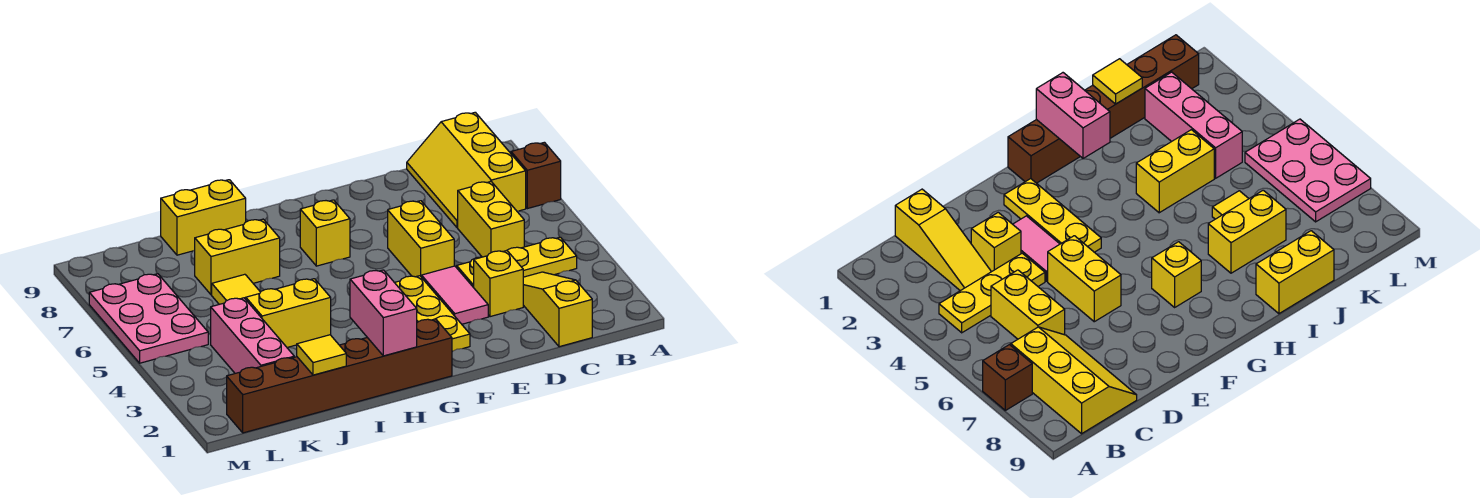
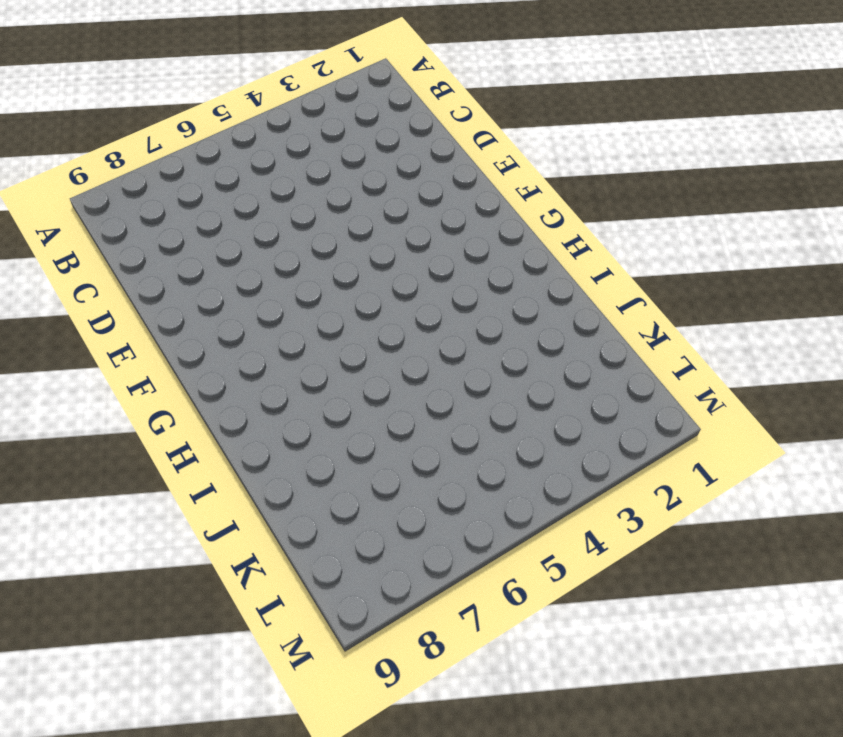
none -> brown 1x1 brick [511,142,561,209]
none -> yellow 1x3 plate [457,237,577,288]
none -> yellow 2x3 slope [407,112,526,228]

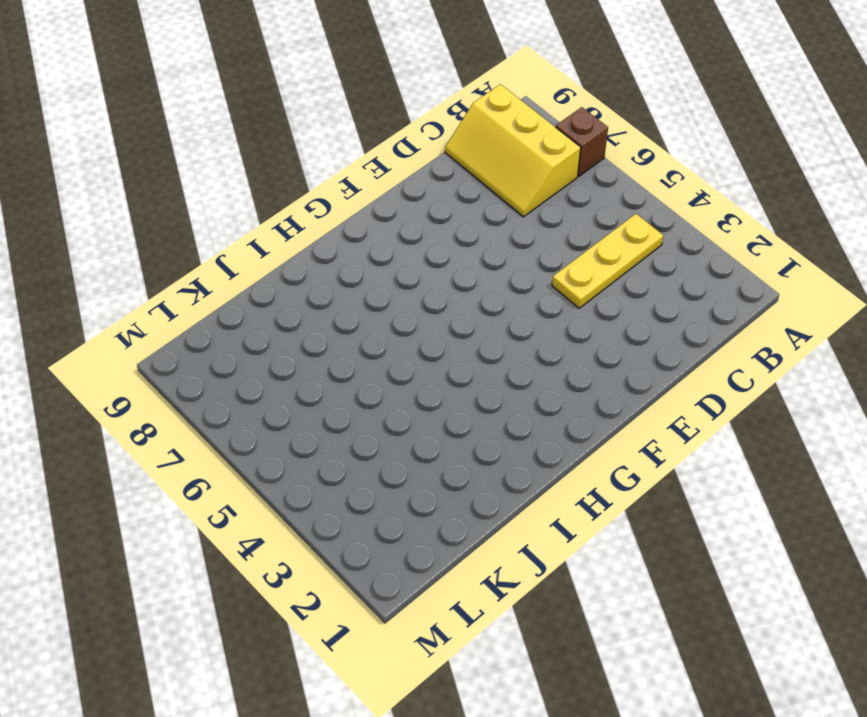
none -> yellow 1x3 slope [523,272,592,347]
none -> yellow 1x2 brick [458,181,524,257]
none -> yellow 1x1 brick [474,251,523,317]

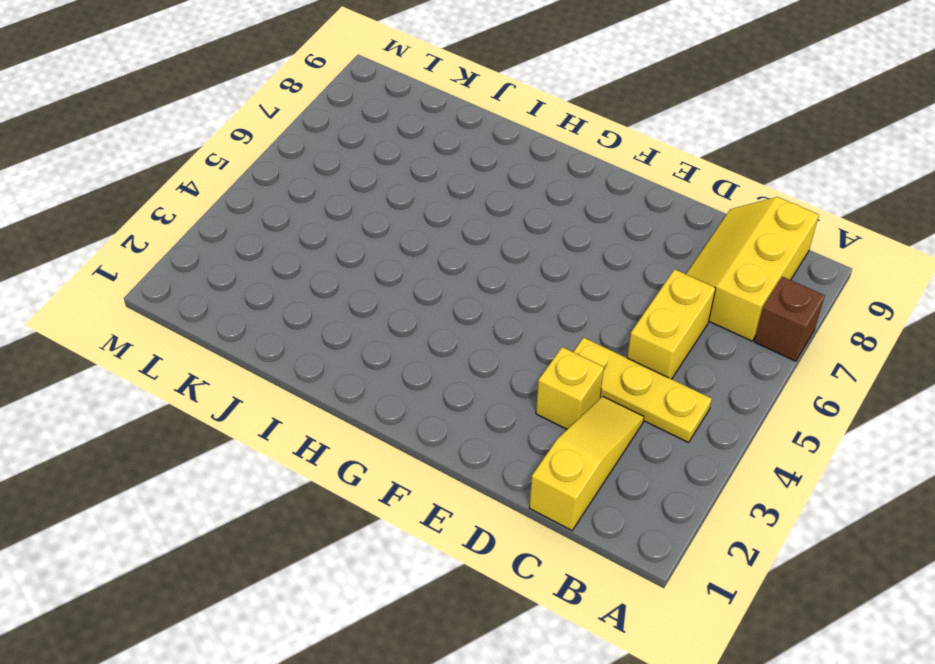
none -> pink 1x2 tile [422,266,488,324]
none -> yellow 1x2 brick [388,201,454,277]
none -> yellow 1x3 plate [394,276,470,351]

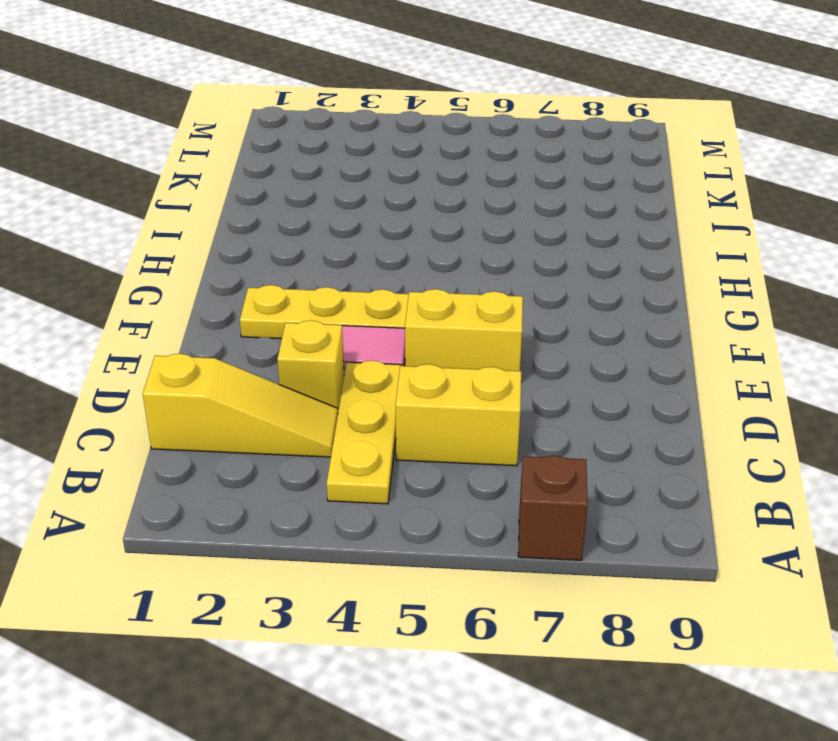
none -> yellow 2x3 slope [407,112,526,228]
none -> brown 1x6 brick [227,319,452,433]
none -> yellow 1x1 brick [300,200,350,266]

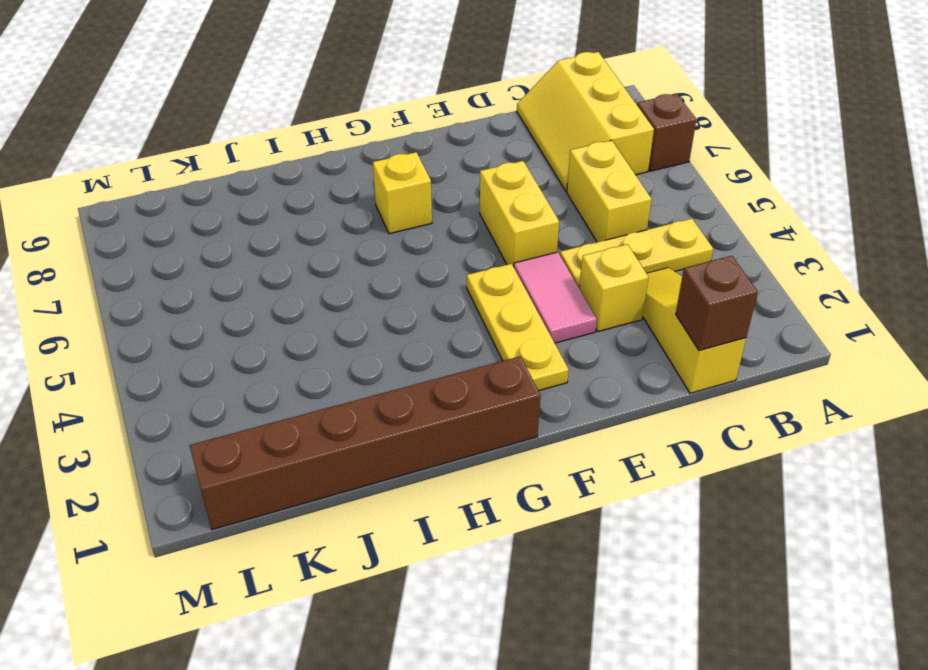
brown 1x1 brick [676,256,758,351] -> none
none -> yellow 1x2 brick [246,279,331,347]
none -> yellow 1x2 brick [195,219,280,295]
none -> yellow 1x2 brick [161,180,246,255]

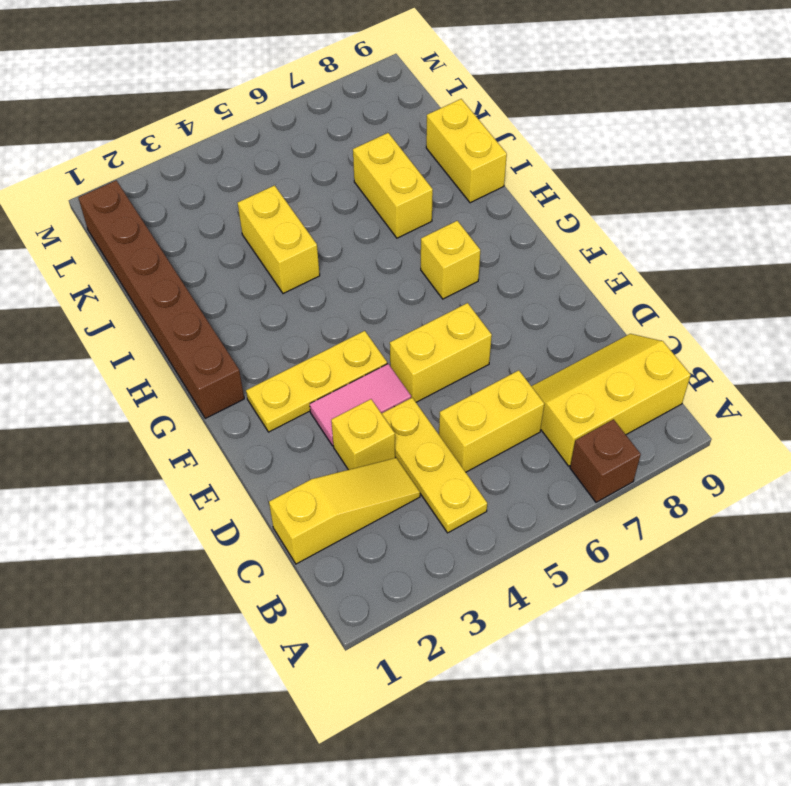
none -> yellow 1x1 tile [212,274,260,304]
none -> pink 1x3 brick [211,298,294,373]
none -> pink 2x3 plate [89,274,208,363]

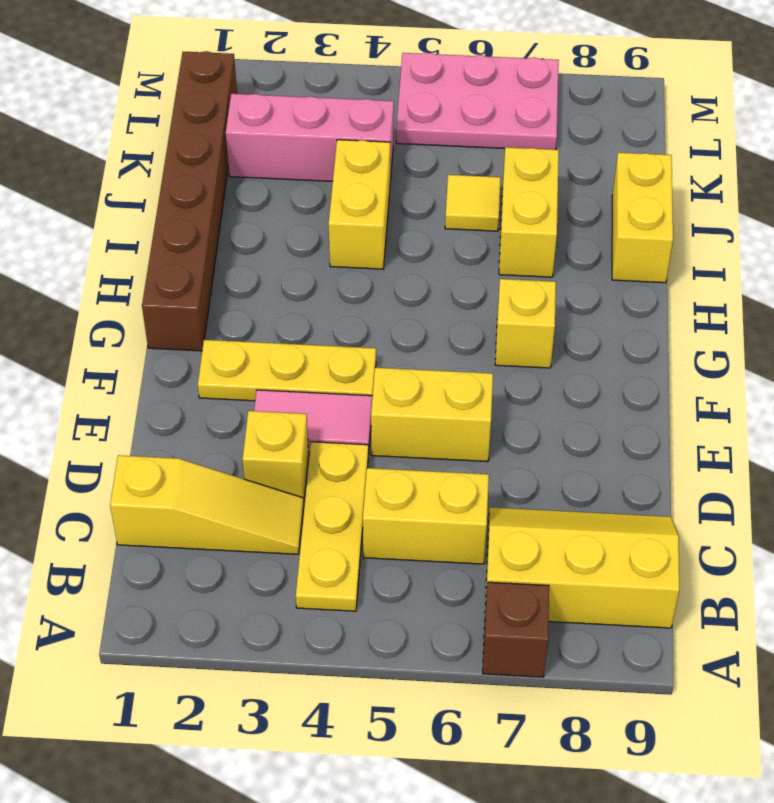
none -> pink 1x2 brick [350,270,417,356]
none -> yellow 1x1 tile [297,335,346,375]

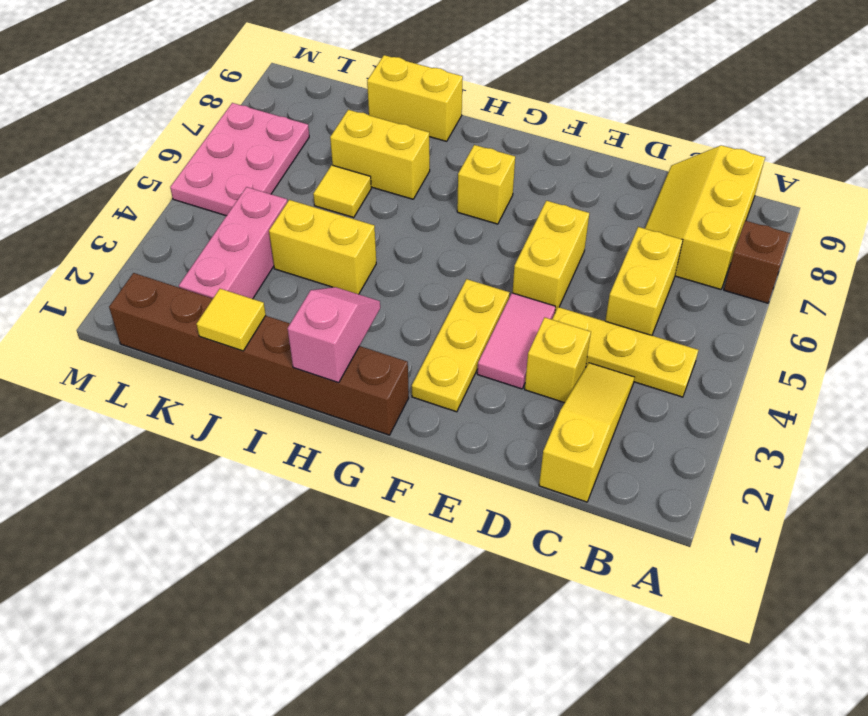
pink 1x2 slope [288,287,380,383] -> pink 1x2 brick [350,270,417,356]

